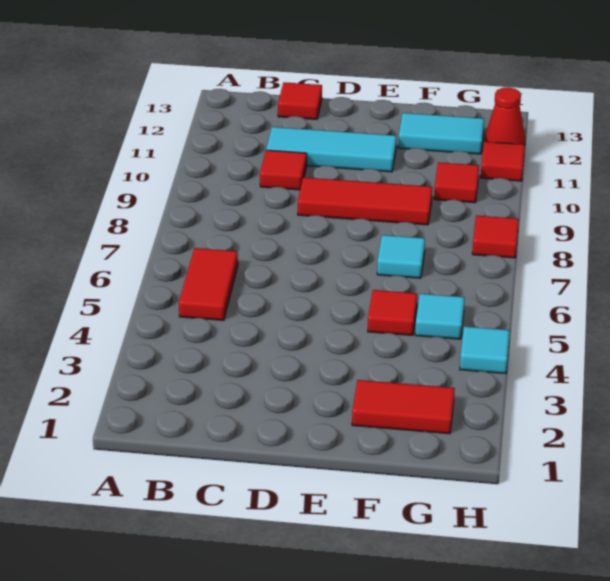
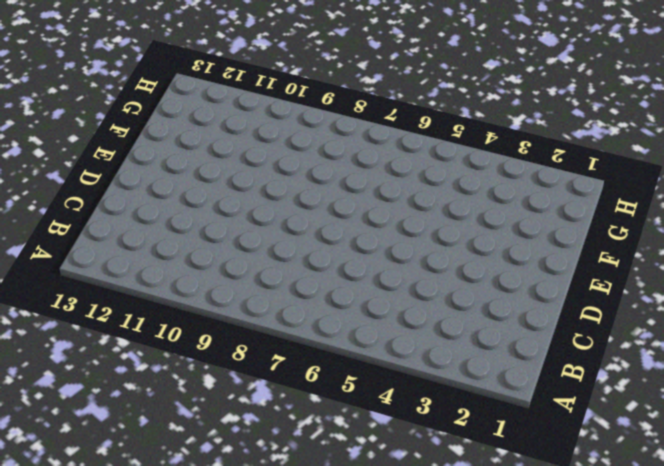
none -> red 1x2 tile [179,248,238,320]
none -> red 1x1 tile [260,150,307,190]
none -> cyan 1x3 tile [266,127,397,172]

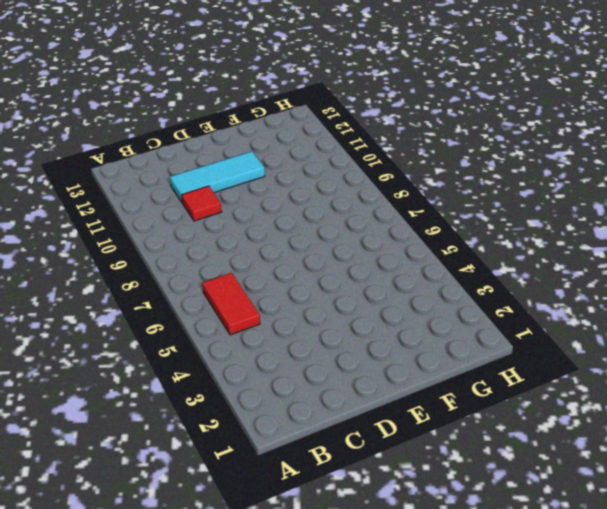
none -> red 1x1 tile [278,82,322,119]
none -> red 1x3 tile [298,177,432,225]
none -> red 1x2 tile [352,380,455,434]

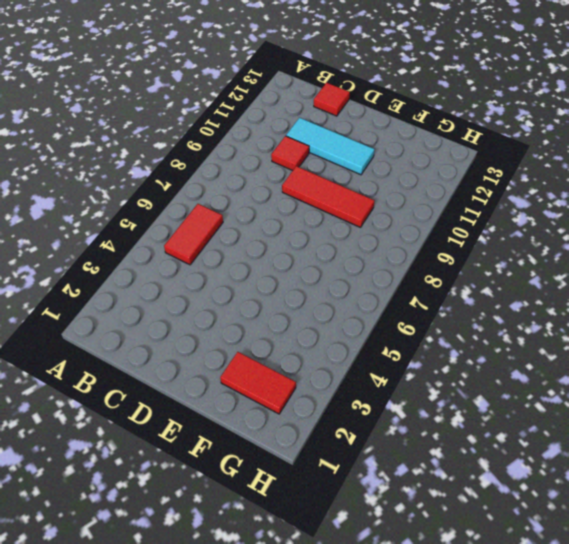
none -> red 1x1 tile [368,290,417,335]
none -> cyan 1x1 tile [377,235,425,278]
none -> cyan 1x2 tile [398,113,484,154]

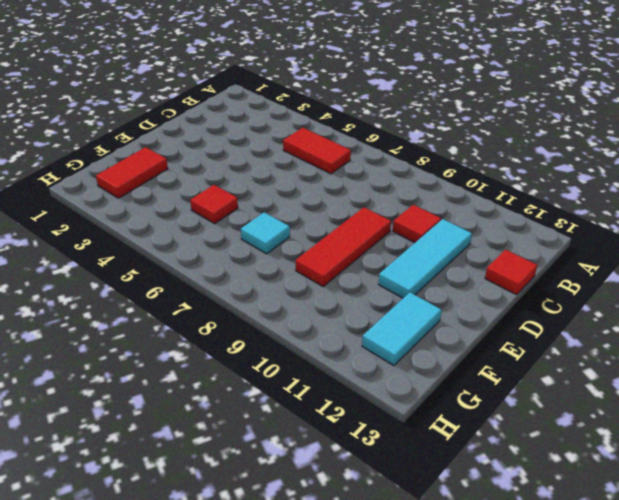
none -> cyan 1x1 tile [415,294,465,339]
none -> red 1x1 tile [434,162,479,203]
none -> cyan 1x1 tile [460,326,510,374]

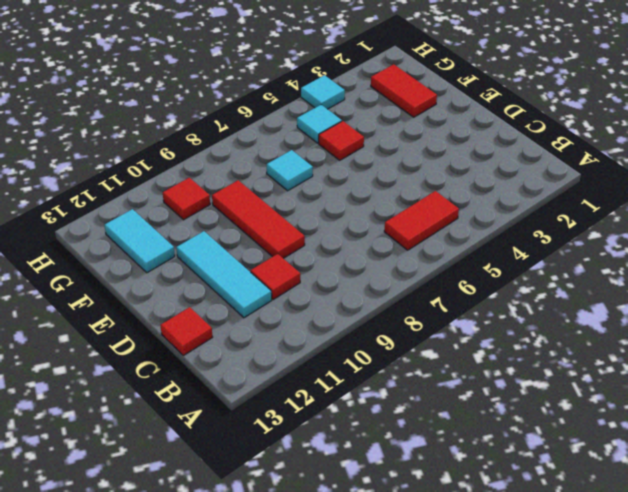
none -> red 1x1 tile [472,215,519,258]
none -> red 1x1 tile [481,142,525,181]
none -> red 1x1 cone [485,87,525,145]

